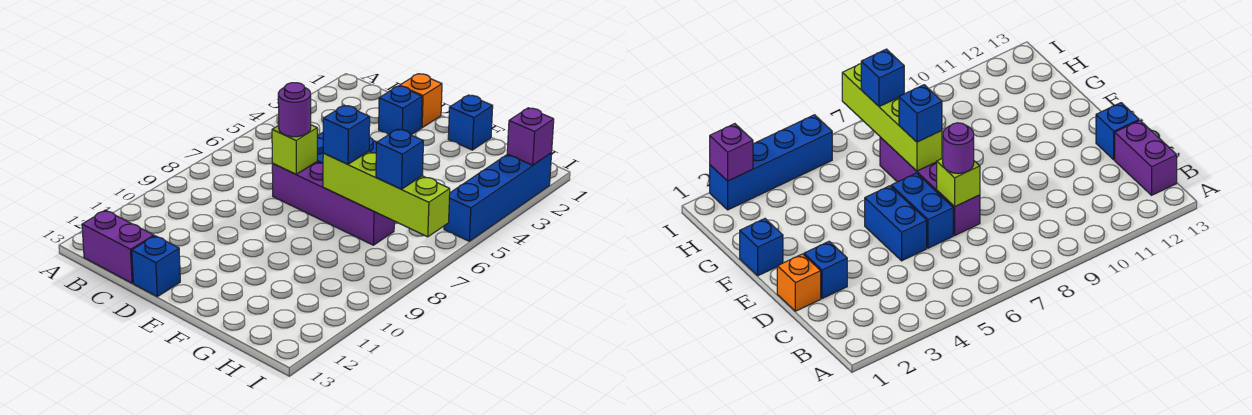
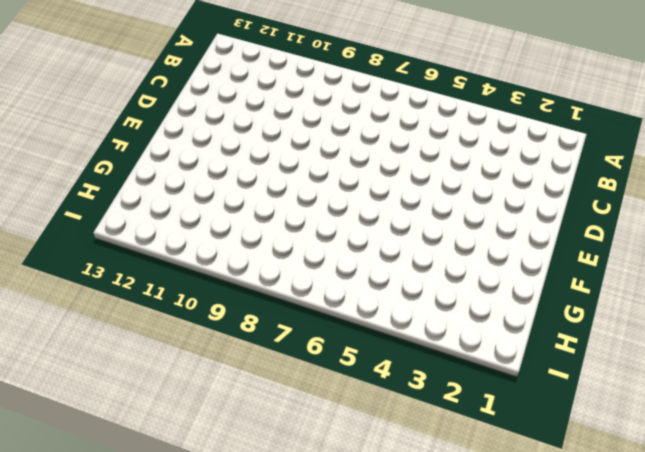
none -> purple 1x2 brick [82,210,154,283]
none -> orange 1x1 brick [399,74,442,128]
none -> blue 1x1 brick [379,86,422,135]

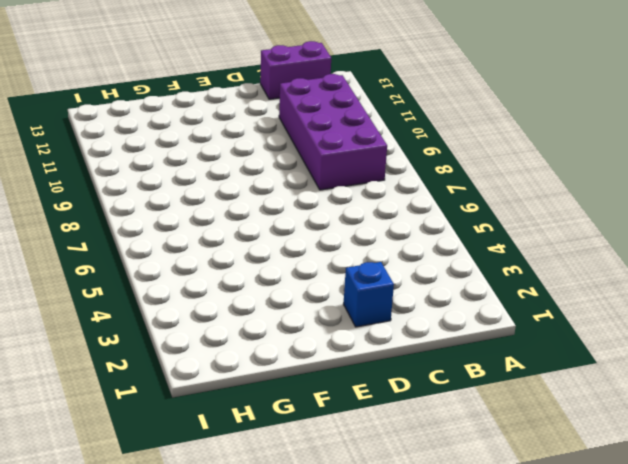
purple 2x4 brick [279,74,387,190] -> none
none -> orange 1x1 brick [399,74,442,128]
none -> blue 1x2 brick [865,186,927,261]
none -> blue 1x2 brick [891,173,953,248]

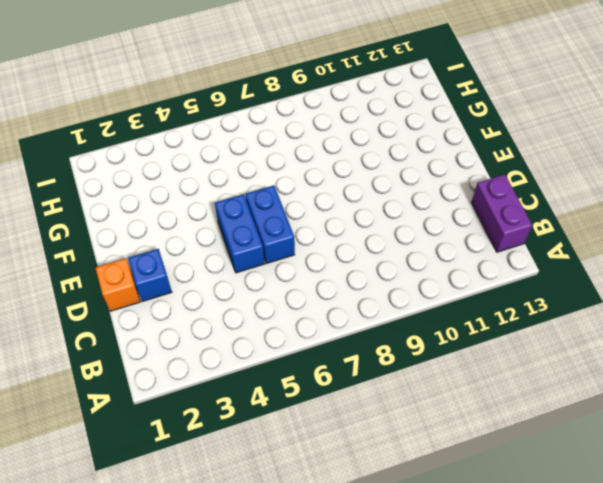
none -> purple 1x4 brick [272,162,394,245]
none -> blue 1x1 brick [132,236,180,297]
none -> blue 1x1 brick [448,95,493,150]

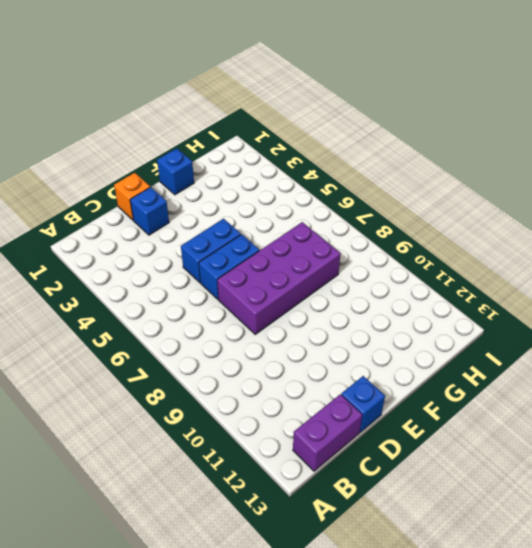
purple 2x4 brick [217,222,341,334] -> purple 1x4 brick [272,162,394,245]
none -> blue 1x4 brick [444,153,552,241]
none -> lime 1x1 brick [272,125,317,174]
none -> lime 1x4 brick [323,151,450,237]

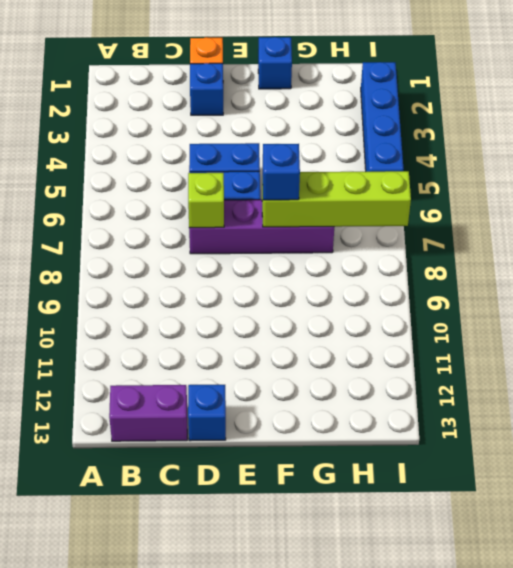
none -> purple 1x1 brick [507,108,554,165]
none -> purple 1x1 round brick [278,83,311,137]
none -> blue 1x1 brick [376,129,423,189]

